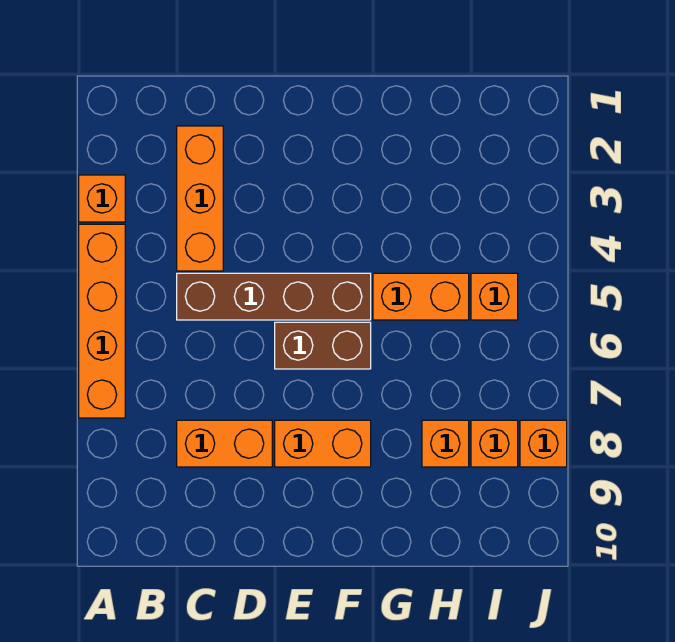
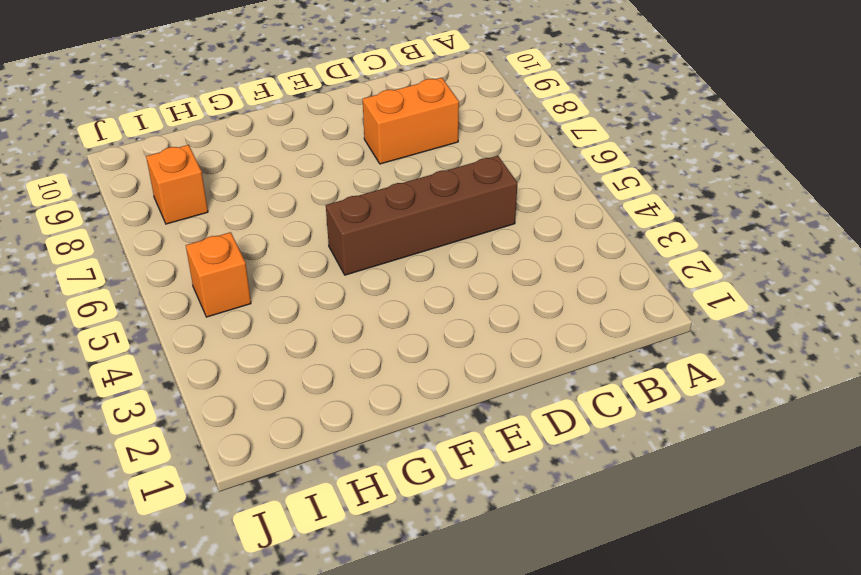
none -> orange 1x1 brick [79,175,125,222]
none -> orange 1x4 brick [79,224,125,418]
none -> orange 1x3 brick [177,126,223,271]

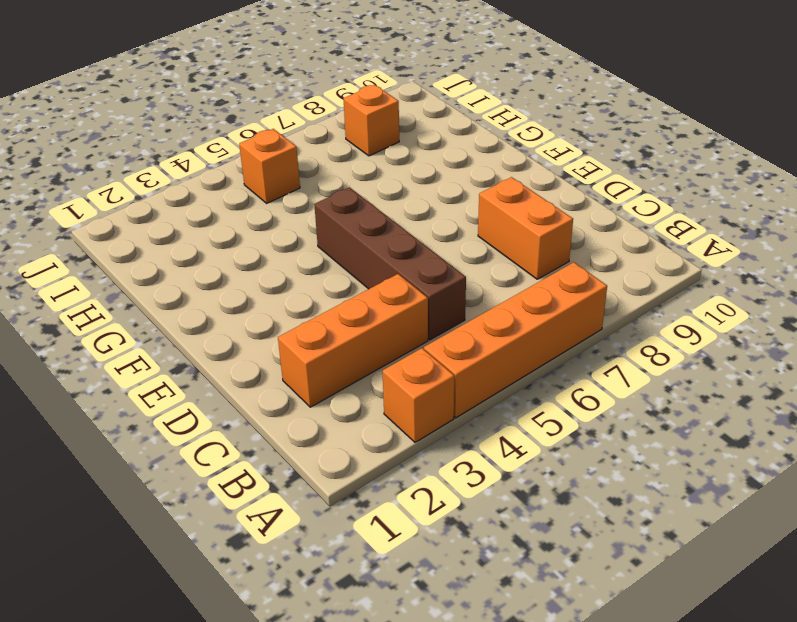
none -> brown 1x2 brick [275,322,371,369]
none -> orange 1x2 brick [275,420,371,467]
none -> orange 1x2 brick [373,273,469,320]

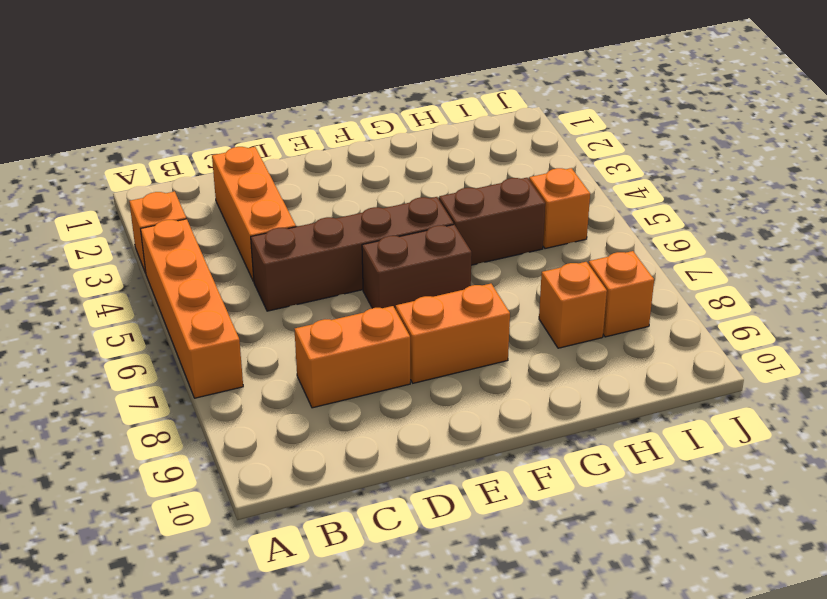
brown 1x2 brick [439,178,545,265] -> orange 1x2 brick [373,273,469,320]
none -> orange 1x1 brick [520,420,567,467]

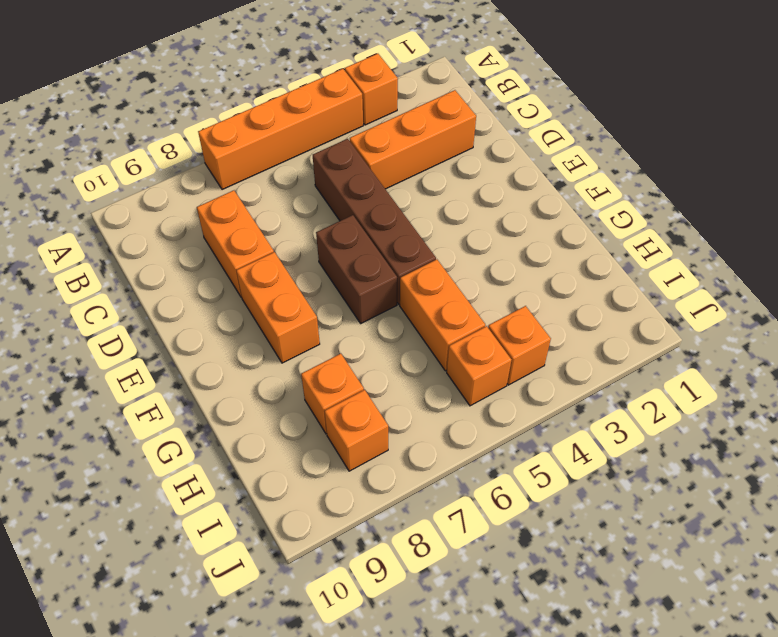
orange 1x1 brick [488,306,551,385] -> orange 1x1 brick moved to [520,420,567,467]

